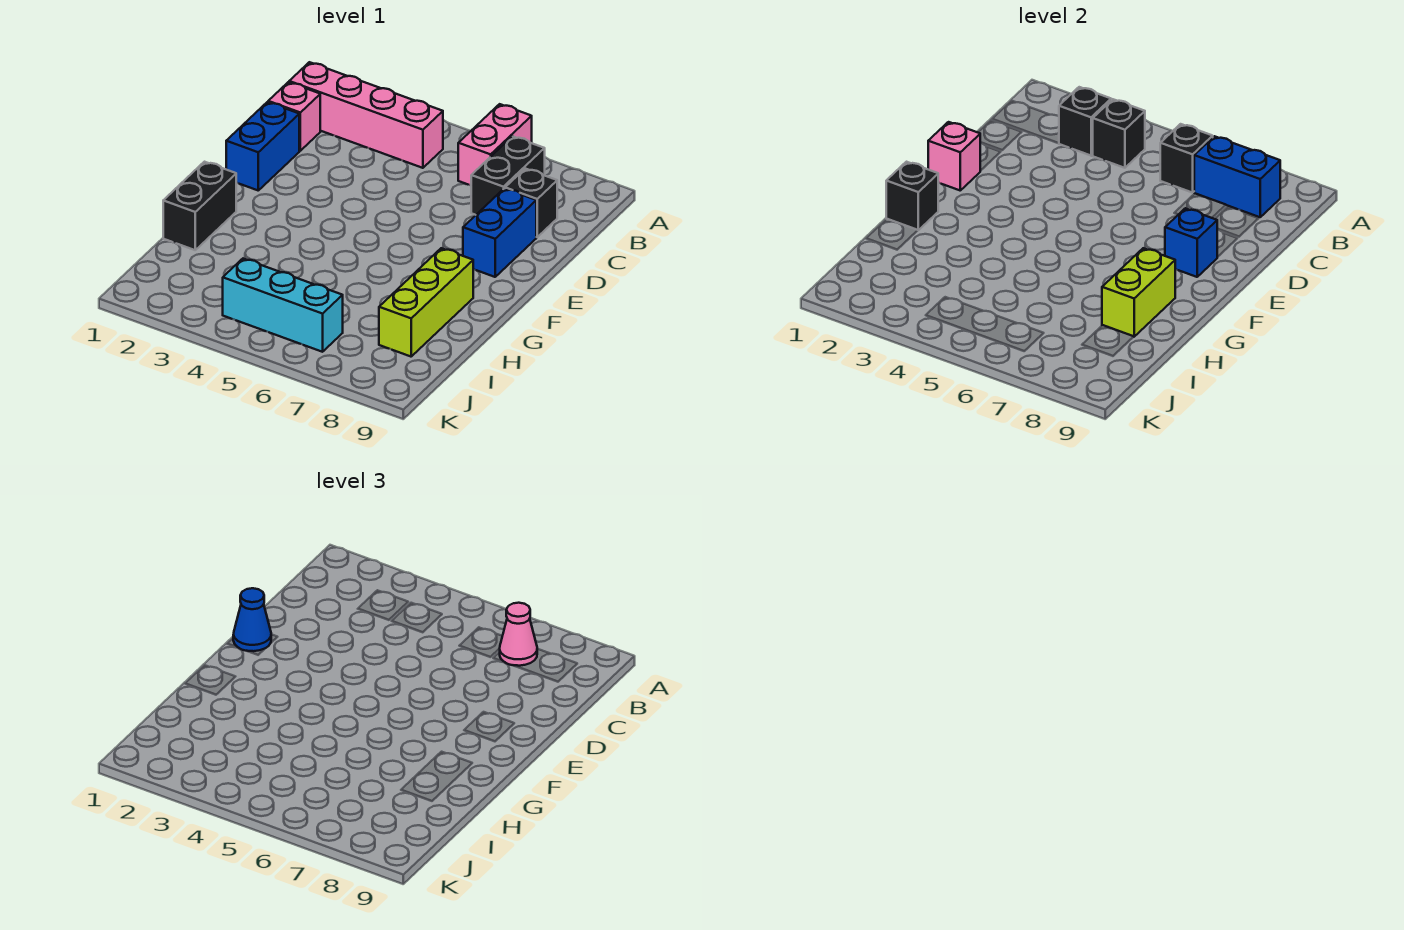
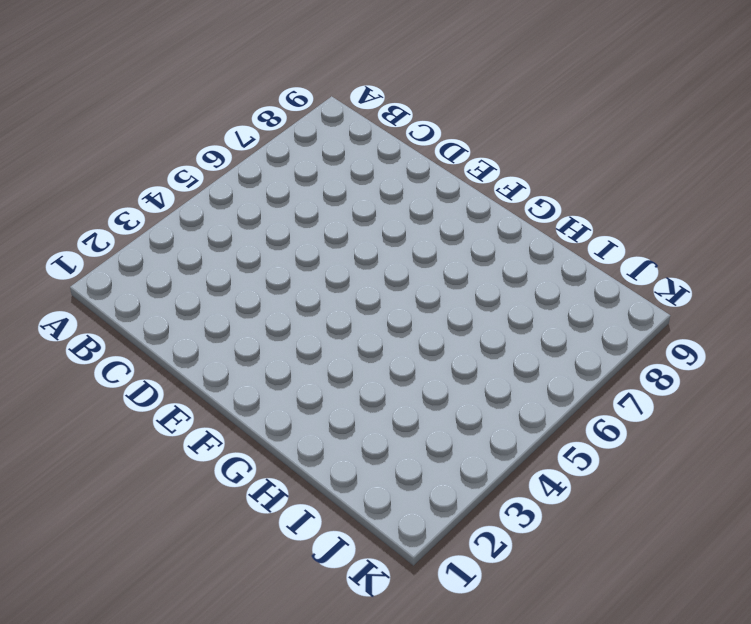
none -> pink 1x2 brick [458,104,532,185]
none -> pink 1x4 brick [289,62,443,168]
none -> black 1x2 brick [471,136,545,215]

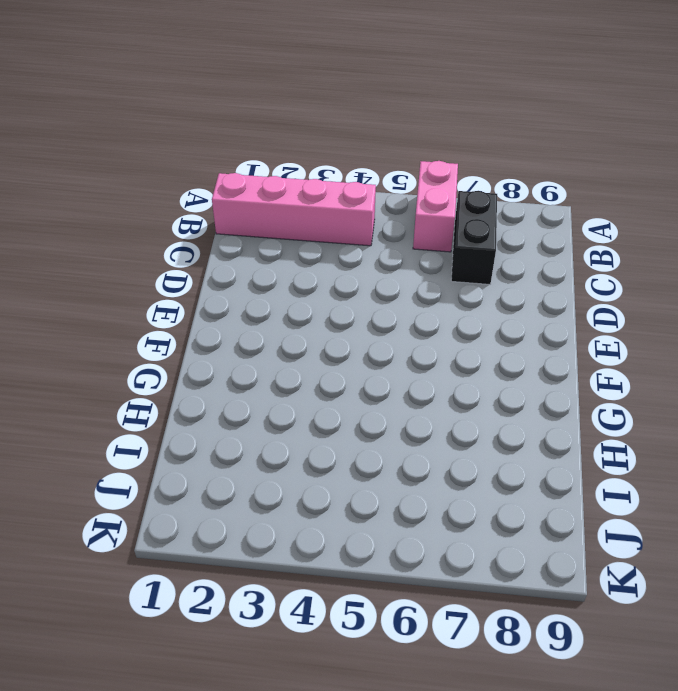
none -> pink 1x1 brick [268,82,320,151]
none -> black 1x1 brick [505,169,557,237]
none -> blue 1x2 brick [226,102,299,190]

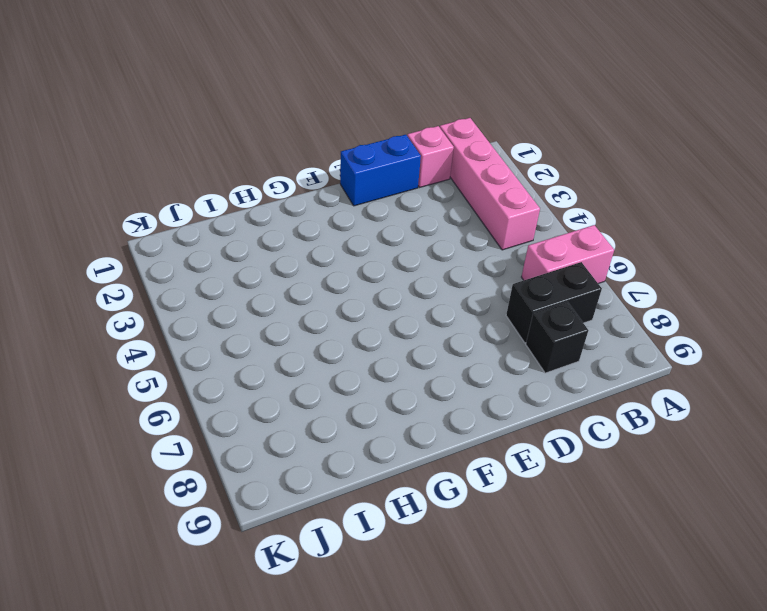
none -> blue 1x2 brick [463,188,536,277]
none -> black 1x2 brick [163,162,236,250]
none -> lime 1x3 brick [379,248,473,357]

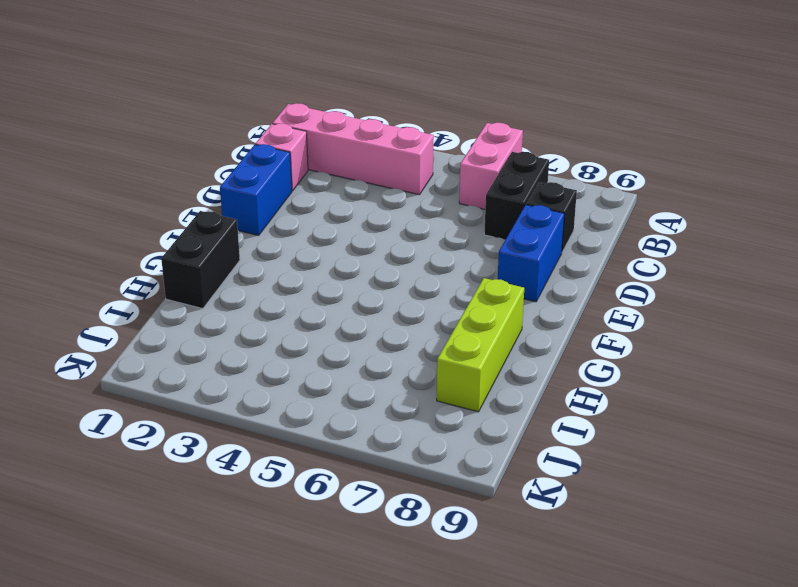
none -> cyan 1x3 brick [223,259,343,352]
none -> black 1x1 brick [1059,87,1111,156]
none -> black 1x1 brick [1092,99,1145,168]

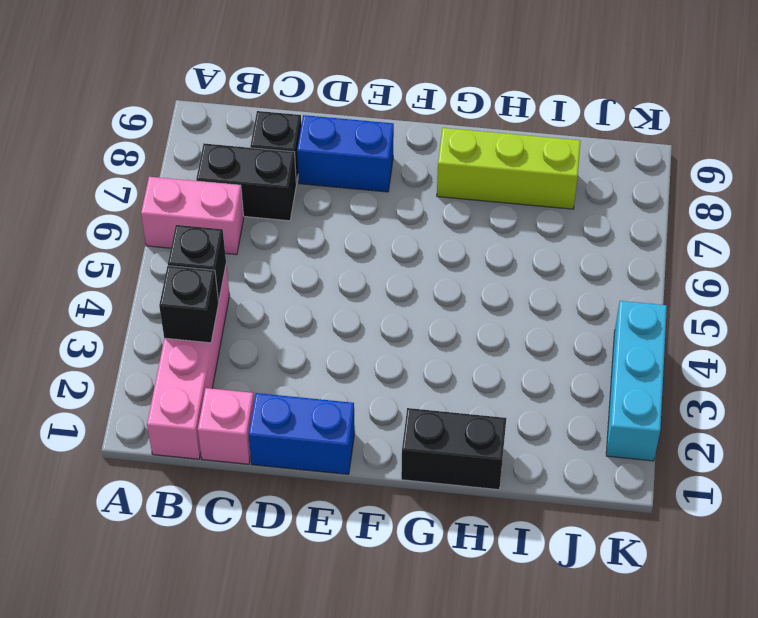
cyan 1x3 brick [606,301,667,461] -> cyan 1x3 brick moved to [223,259,343,352]
none -> black 1x1 brick [1160,124,1213,193]
none -> blue 1x2 brick [1194,136,1280,217]
none -> pink 1x1 brick [928,122,980,190]

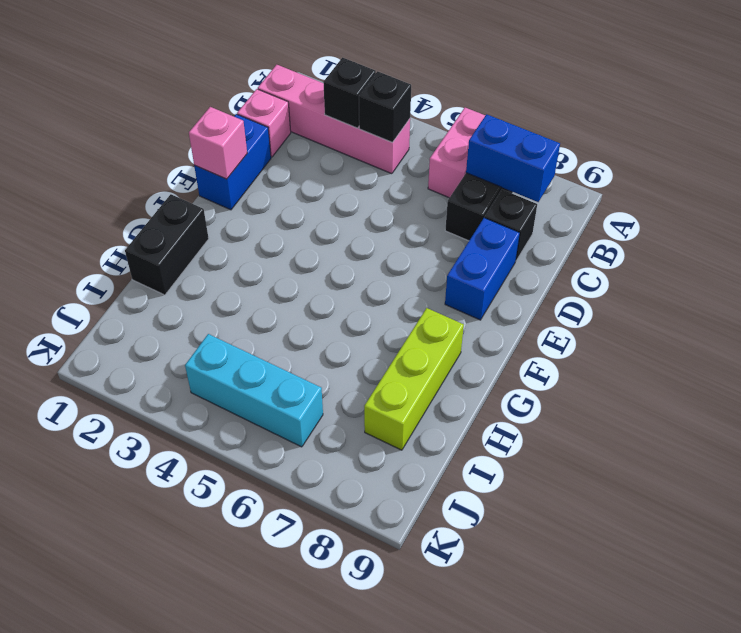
none -> black 1x1 brick [1160,124,1213,193]
none -> blue 1x1 brick [1165,208,1217,277]
none -> black 1x1 brick [886,162,938,230]

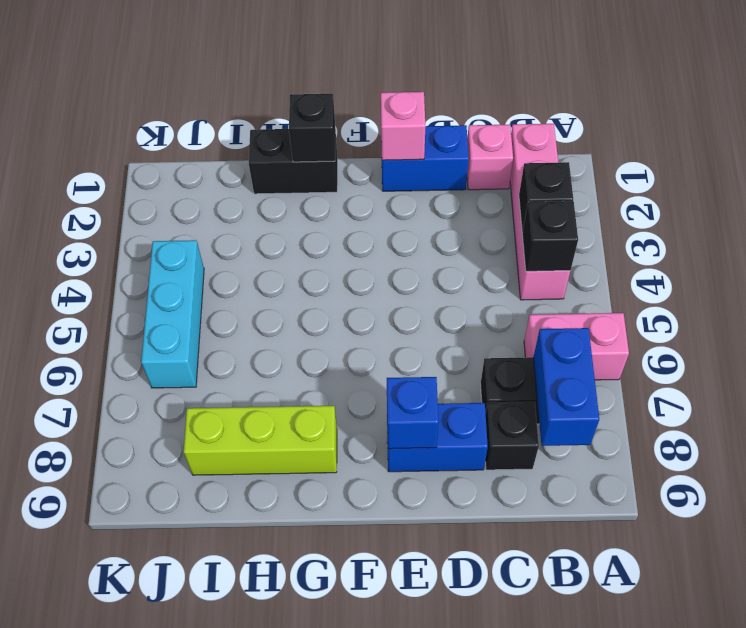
none -> black 1x1 brick [1160,124,1213,193]
none -> lime 1x2 brick [1102,248,1175,337]
none -> pink 1x1 cone [499,603,537,666]

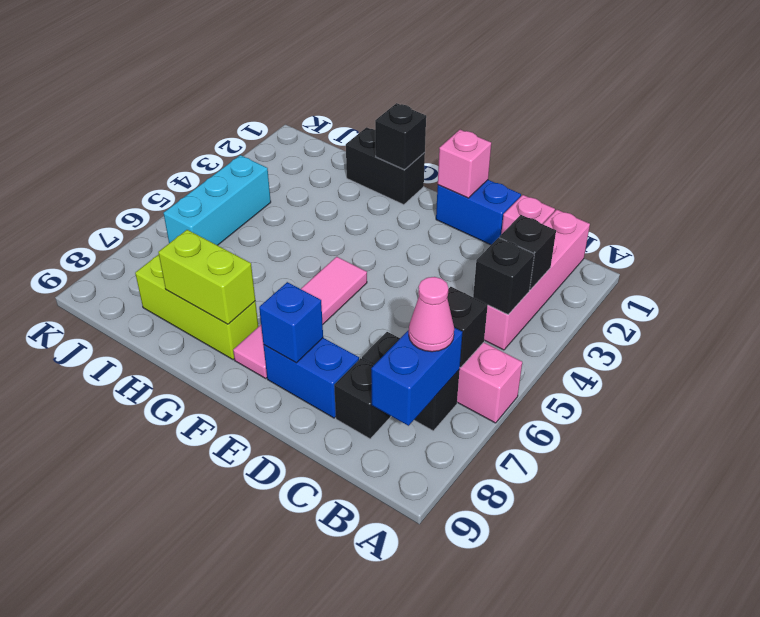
pink 1x4 tile [233,257,367,378] -> none
none -> blue 1x1 cone [233,588,271,651]

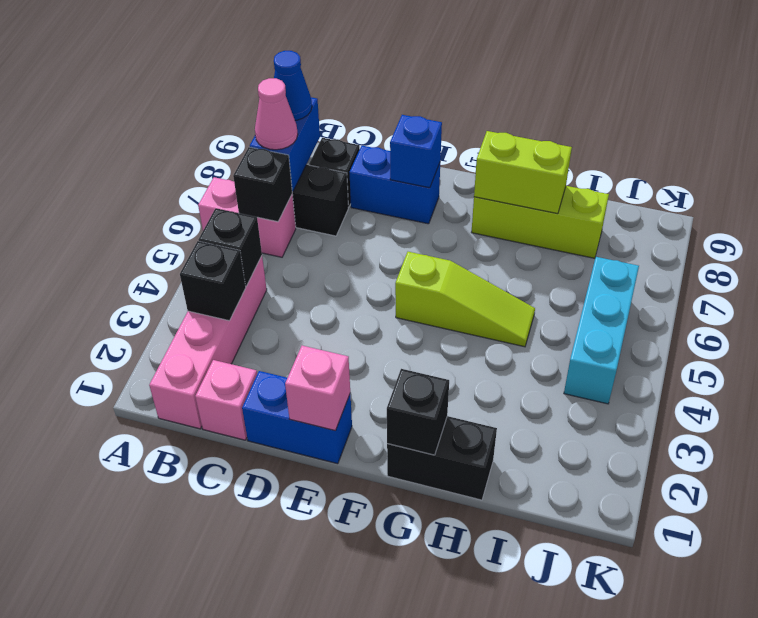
blue 1x1 cone [274,51,312,120] -> blue 1x1 cone moved to [233,588,271,651]
lime 1x3 slope [395,252,535,347] -> none

